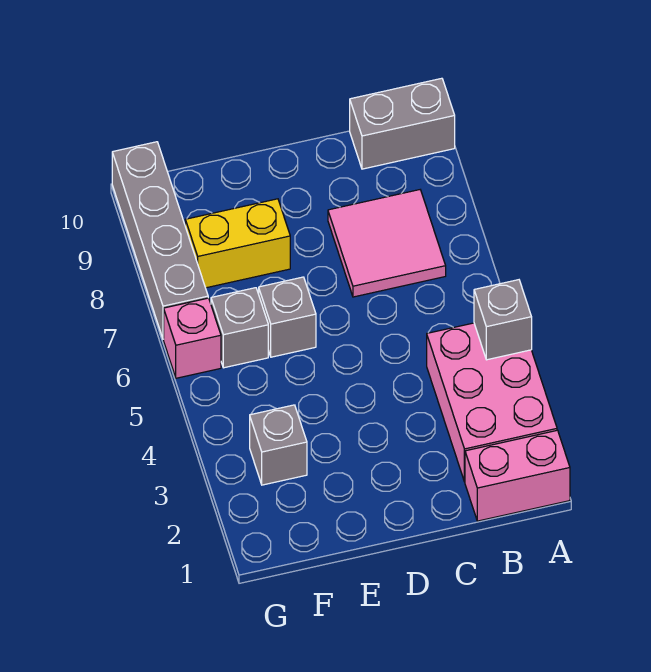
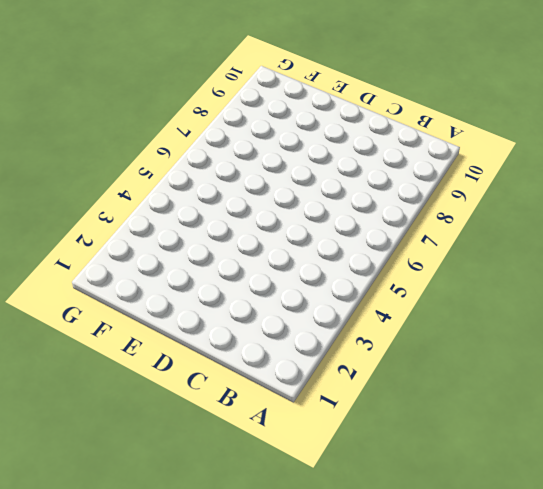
none -> pink 1x2 brick [465,430,570,521]
none -> pink 2x3 brick [427,323,557,482]

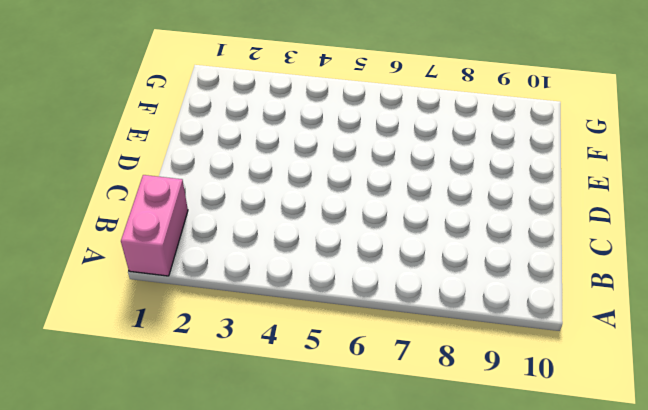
none -> pink 2x3 brick [427,323,557,482]
none -> grey 1x2 brick [350,78,455,169]

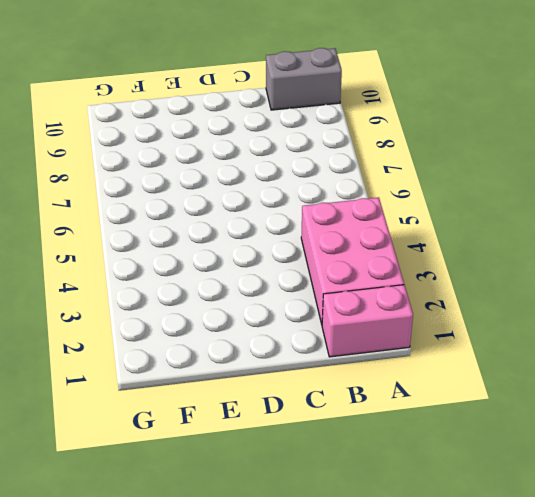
none -> pink 2x2 tile [328,190,446,297]
none -> grey 1x1 brick [259,277,316,357]

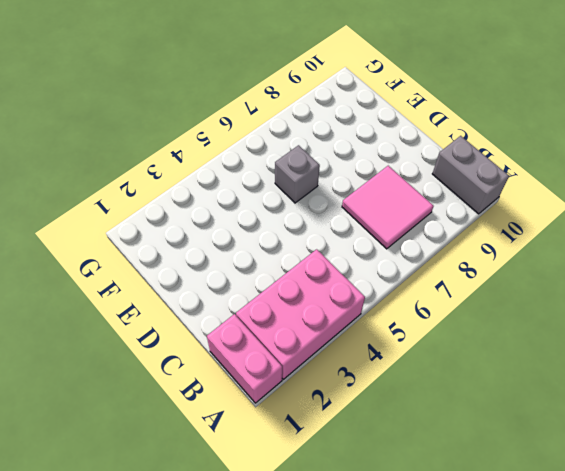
none -> yellow 1x2 brick [185,199,290,288]
none -> grey 1x1 brick [250,405,307,485]

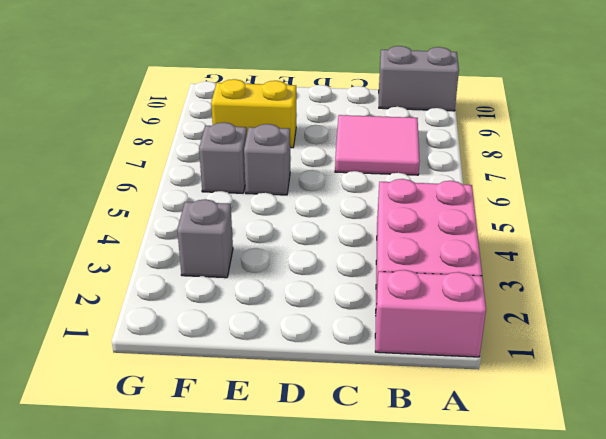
none -> pink 1x1 brick [164,298,221,378]
none -> grey 1x4 brick [112,142,208,339]

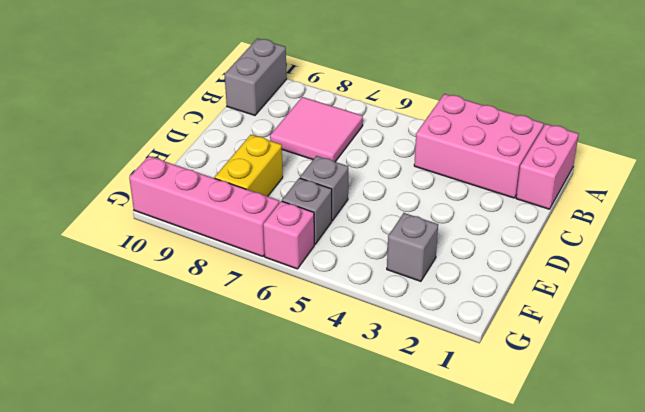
pink 1x4 brick [129,156,279,256] -> grey 1x4 brick [112,142,208,339]
none -> grey 1x1 brick [474,280,532,360]

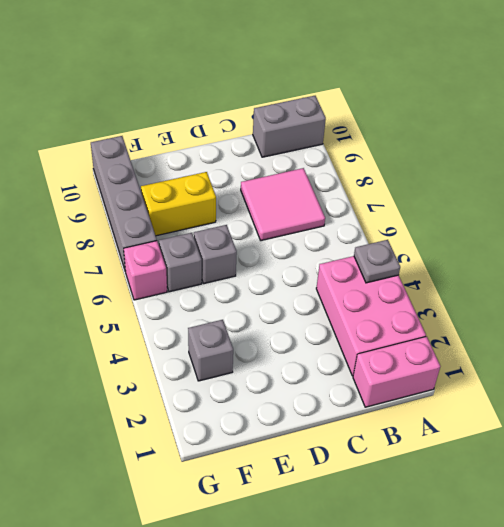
grey 1x1 plate [354,240,400,283] -> grey 1x1 brick [474,280,532,360]

